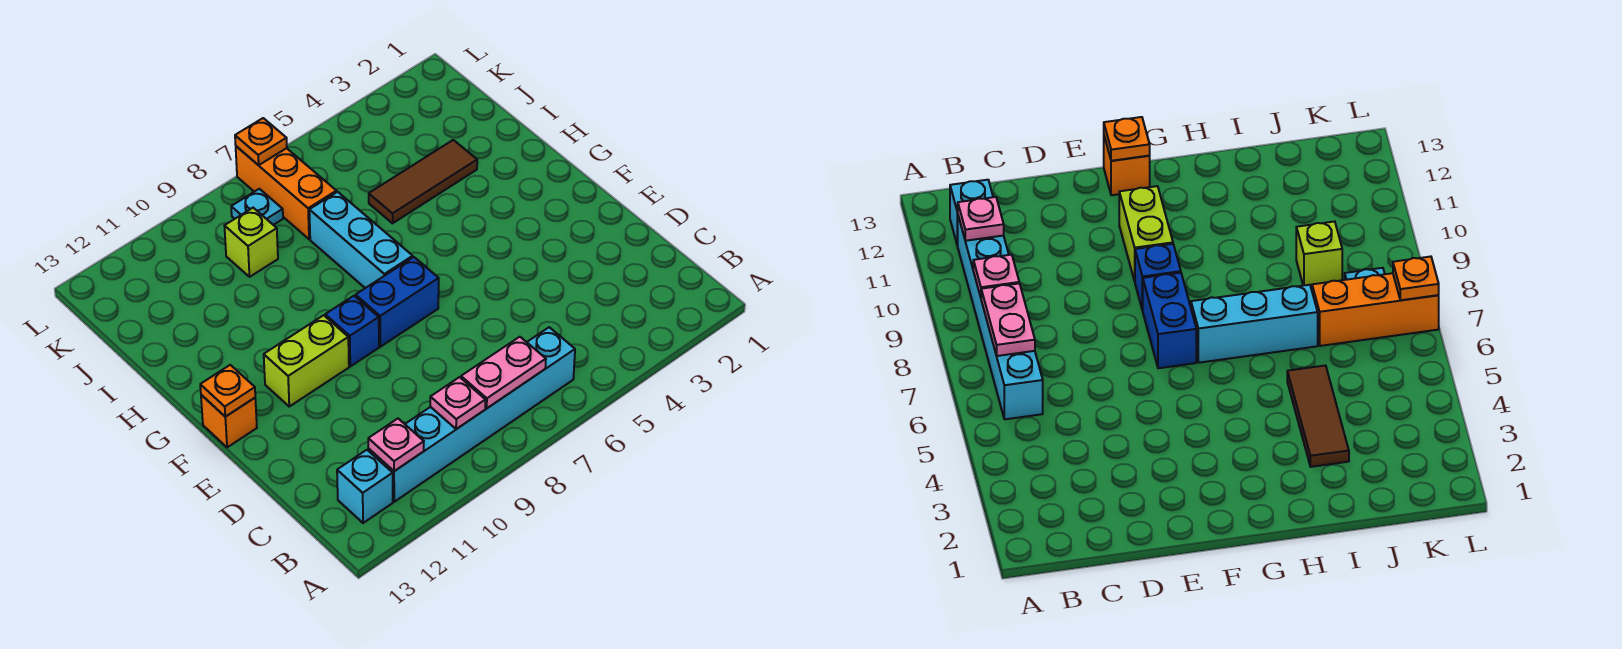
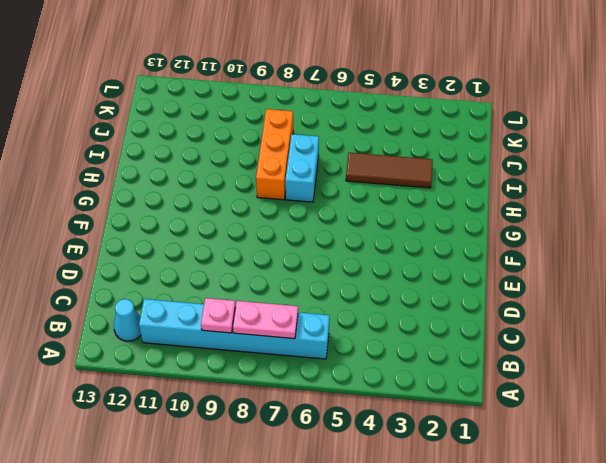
cyan 1x1 cone [114,299,141,341] -> cyan 1x1 brick [337,450,393,523]
cyan 1x2 brick [285,134,319,202] -> cyan 1x3 brick [309,192,413,288]
orange 1x3 brick [256,109,293,200] -> orange 1x3 brick moved to [236,146,336,239]
none -> blue 1x2 brick [356,257,439,347]
none -> blue 1x1 brick [325,296,379,366]
none -> lime 1x2 brick [264,315,349,406]

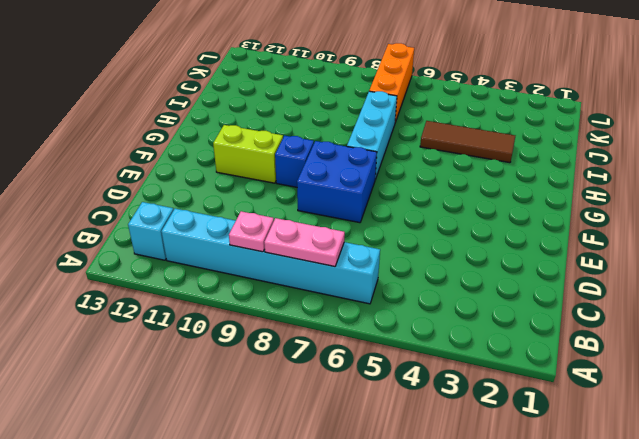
blue 2x2 brick [297,141,377,223] -> blue 1x2 brick [356,257,439,347]
none -> orange 1x1 brick [201,395,257,447]
none -> lime 1x1 brick [225,208,278,277]
none -> cyan 1x1 plate [231,189,283,225]

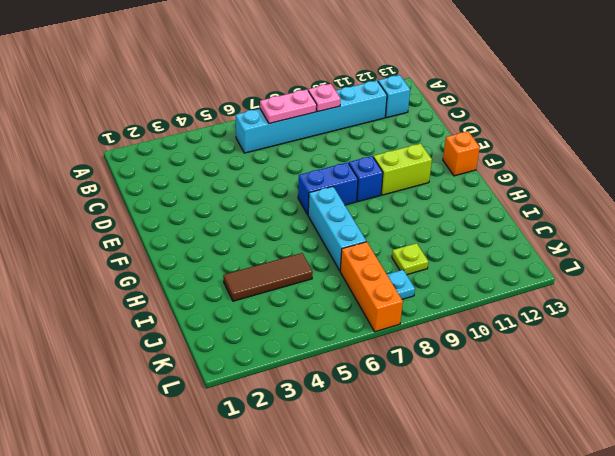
lime 1x1 plate [392,243,428,275] -> lime 1x1 brick [225,208,278,277]
none -> pink 1x1 plate [368,419,424,471]
none -> orange 1x1 plate [200,365,255,417]
none -> orange 1x1 plate [235,118,287,165]

